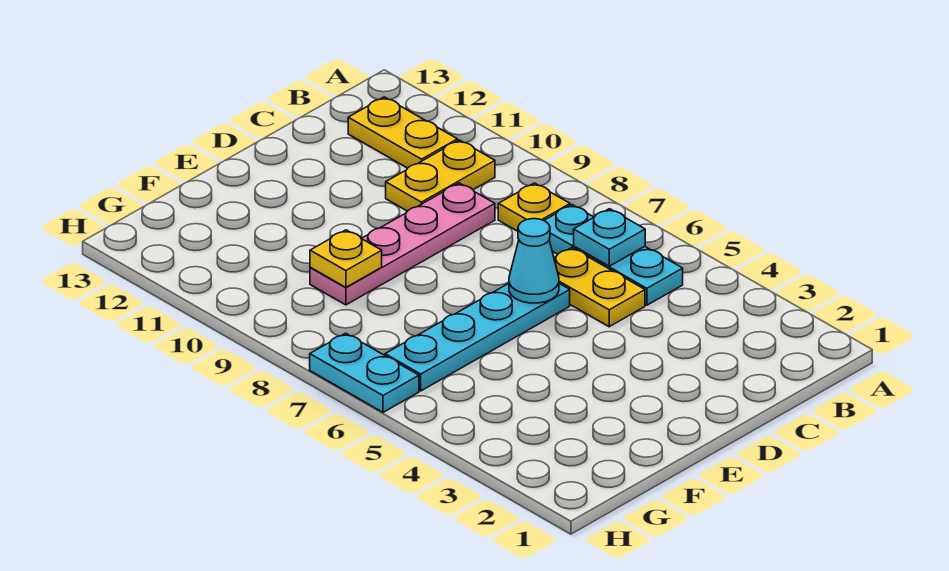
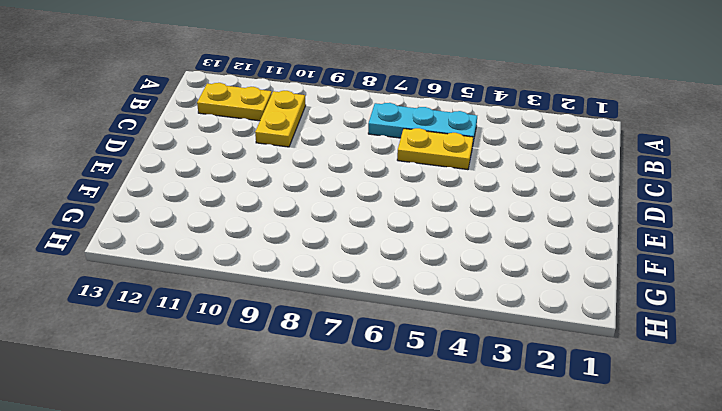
none -> yellow 1x1 plate [498,183,570,231]
none -> pink 1x4 plate [310,183,495,305]

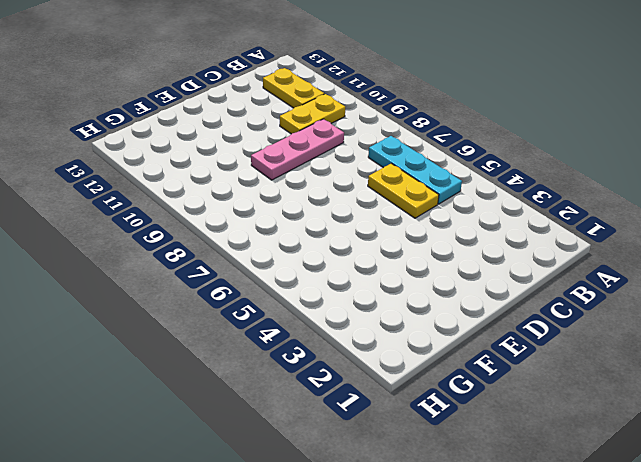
pink 1x3 plate [251,119,344,180] -> pink 1x4 plate [310,183,495,305]
none -> yellow 1x1 plate [498,183,570,231]
none -> cyan 1x4 plate [385,283,570,391]

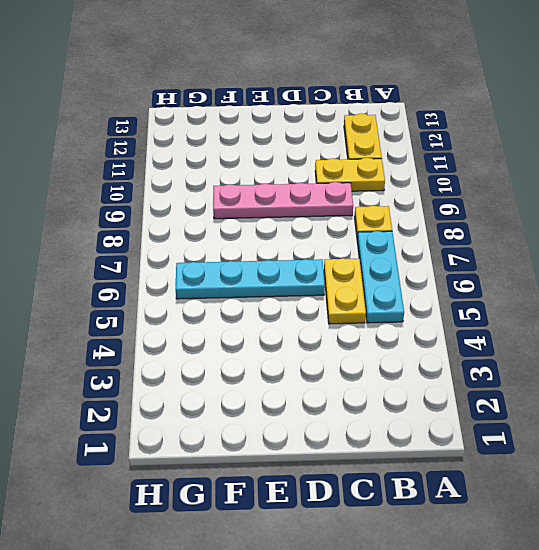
none -> cyan 1x2 plate [310,333,419,412]
none -> cyan 1x1 plate [574,209,645,266]

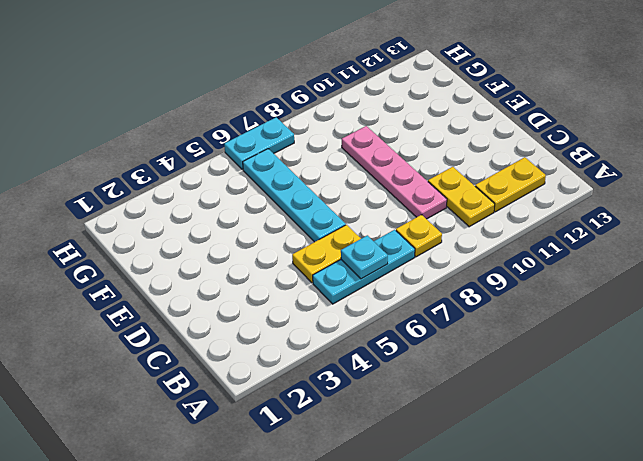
none -> cyan 1x1 cone [509,219,559,303]
none -> yellow 1x1 plate [310,230,382,287]

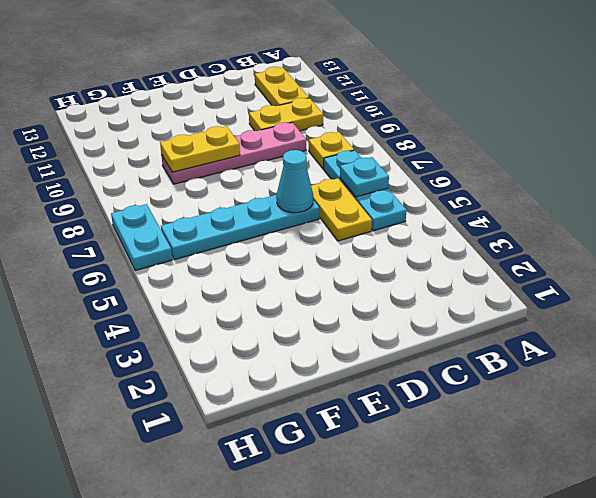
yellow 1x2 plate [160,126,240,172] -> yellow 1x1 plate [310,230,382,287]

